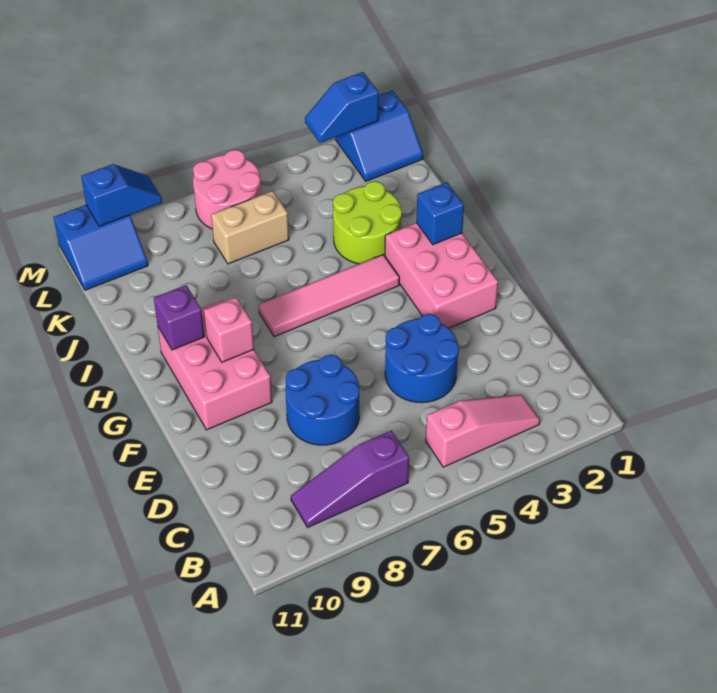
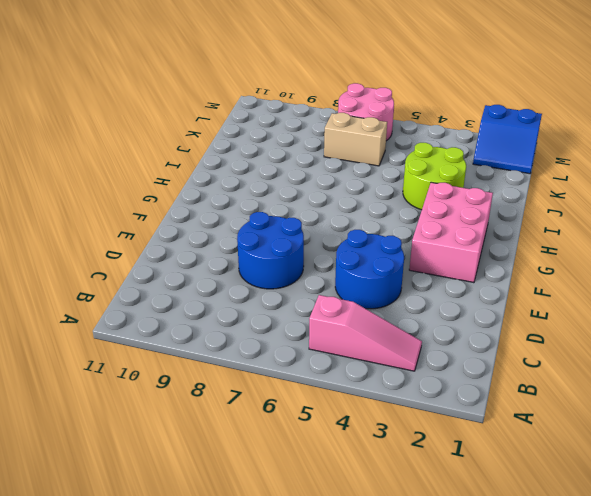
none -> purple 1x3 slope [291,430,409,527]
none -> pink 2x3 brick [158,300,272,430]
none -> pink 1x4 tile [259,255,399,337]

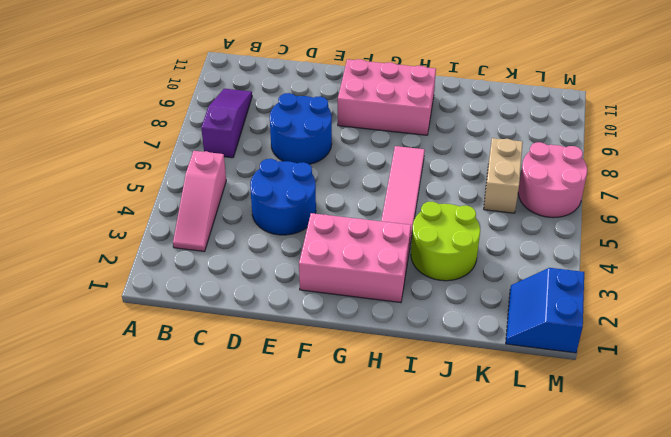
none -> blue 2x2 slope [54,205,148,290]
none -> pink 1x1 brick [204,297,254,362]
none -> blue 1x1 brick [416,182,464,245]

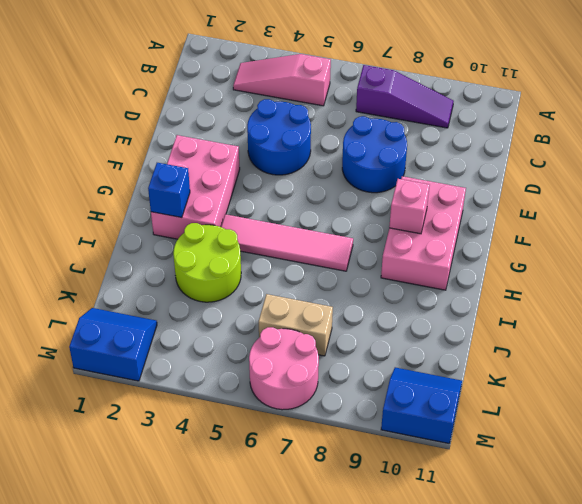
none -> purple 1x1 brick [154,285,204,350]
none -> blue 1x2 slope [305,72,379,143]
none -> blue 1x2 slope [81,164,162,226]

